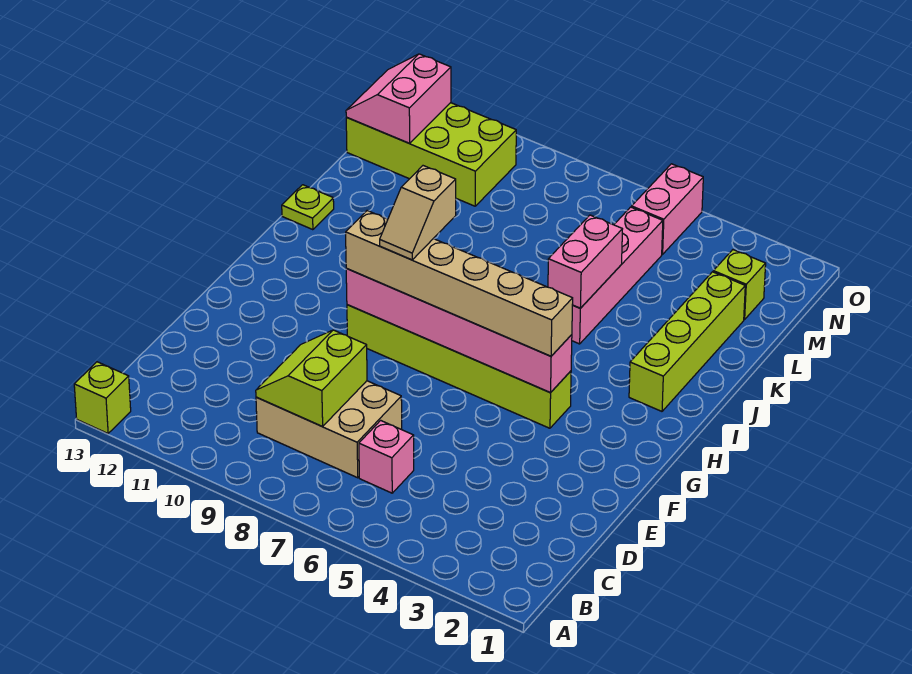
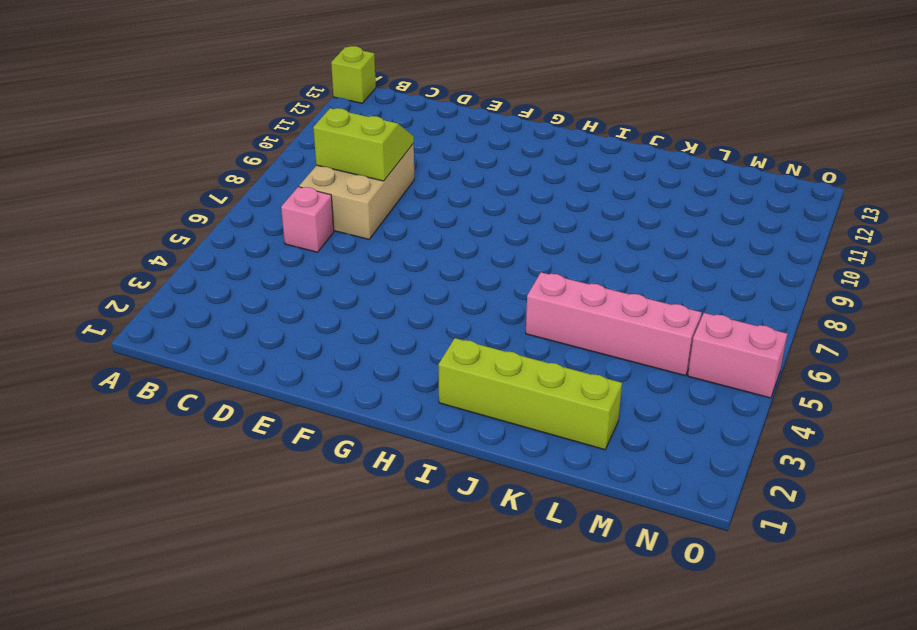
none -> lime 1x6 brick [347,305,571,428]
none -> lime 1x1 plate [282,185,334,230]
none -> lime 1x1 brick [713,250,766,320]

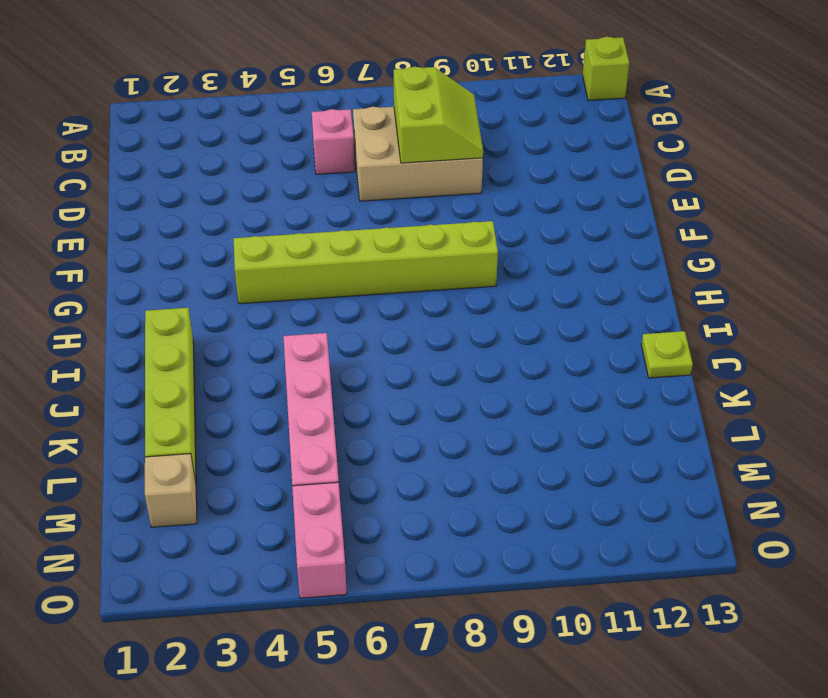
tan 1x1 brick [145,454,197,527] -> lime 1x1 brick [713,250,766,320]
none -> lime 2x4 brick [346,103,516,206]
none -> pink 1x6 brick [346,269,572,393]
none -> pink 1x2 brick [548,215,622,308]

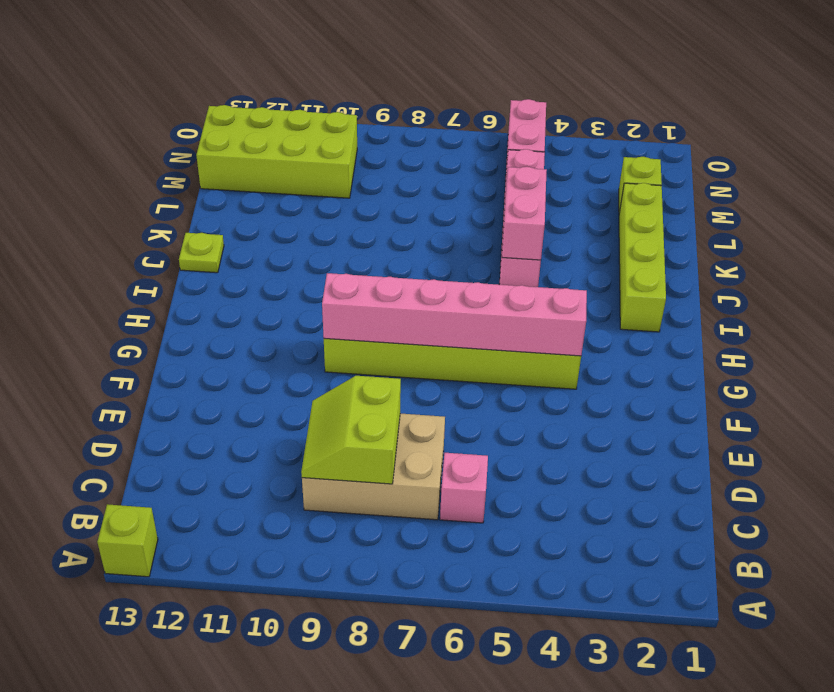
none -> pink 2x2 slope [346,54,451,143]
none -> tan 1x6 brick [346,211,573,356]
none -> tan 1x2 slope [380,166,456,260]

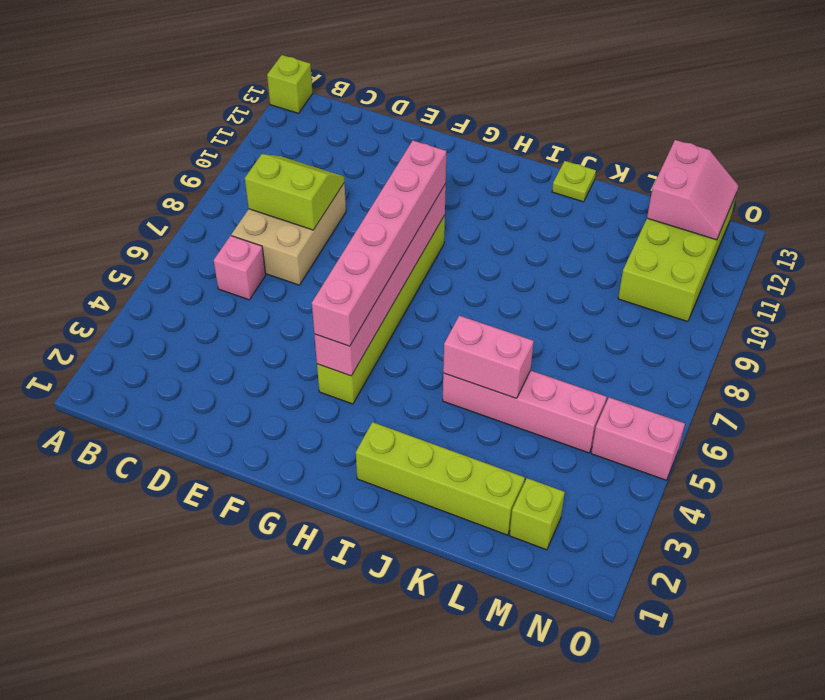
pink 1x6 brick [312,141,447,346] -> tan 1x6 brick [346,211,573,356]
pink 2x2 slope [647,140,739,240] -> pink 2x2 slope turned to [346,54,451,143]
none -> tan 1x2 slope [380,166,456,260]

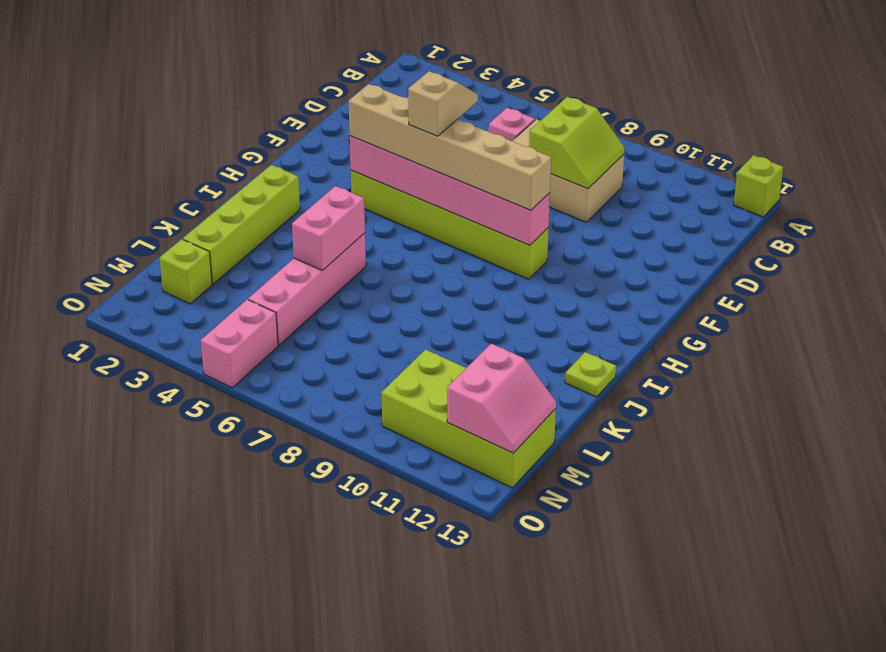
tan 1x2 slope [408,71,478,136] -> tan 1x2 slope moved to [380,166,456,260]

